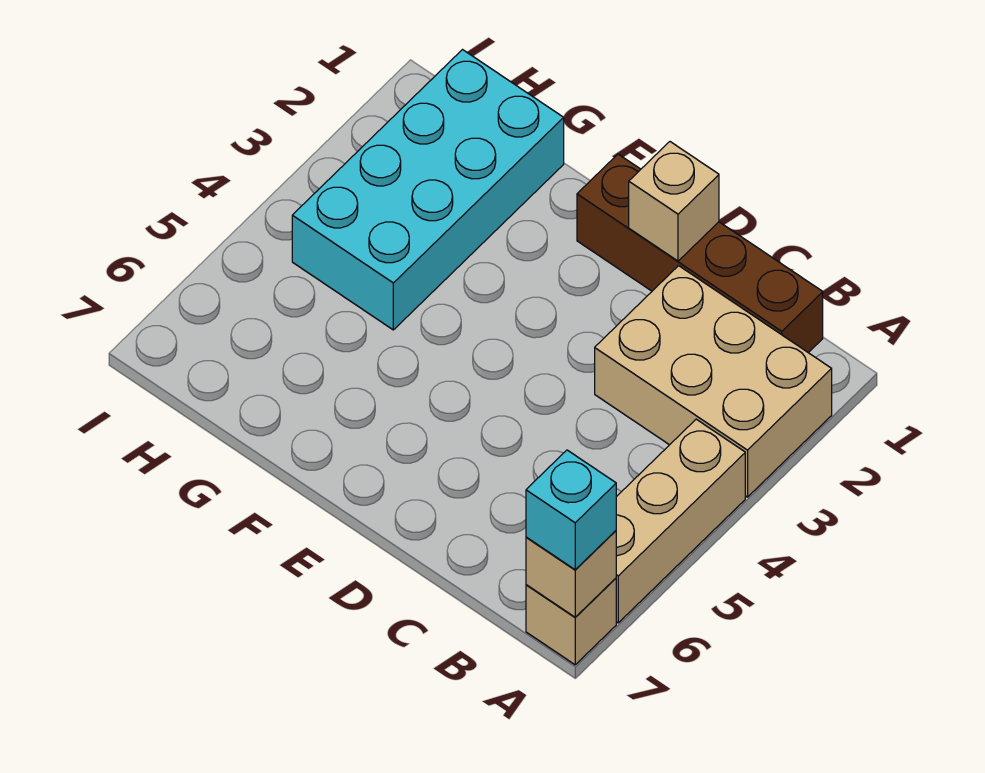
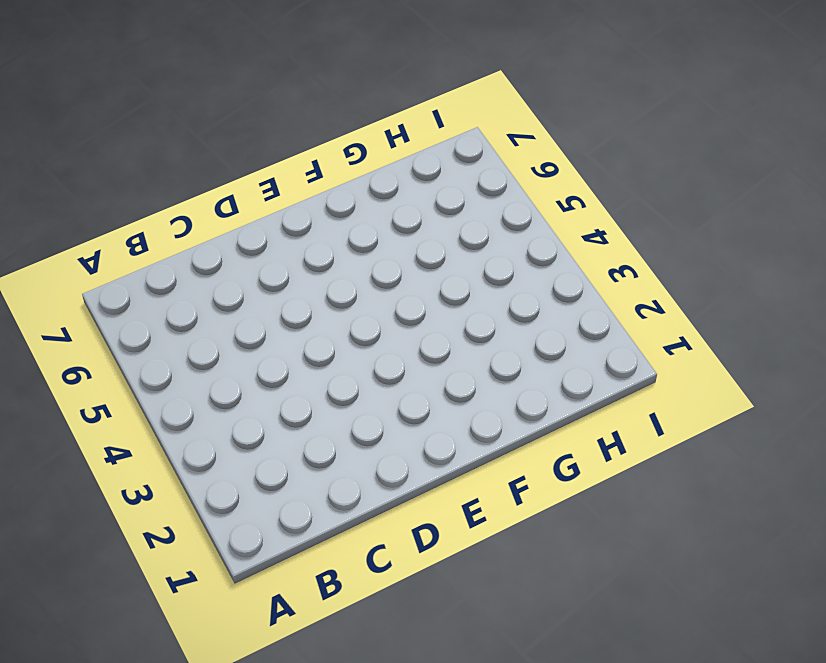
none -> tan 2x3 brick [595,266,832,497]
none -> tan 1x3 brick [616,419,745,623]

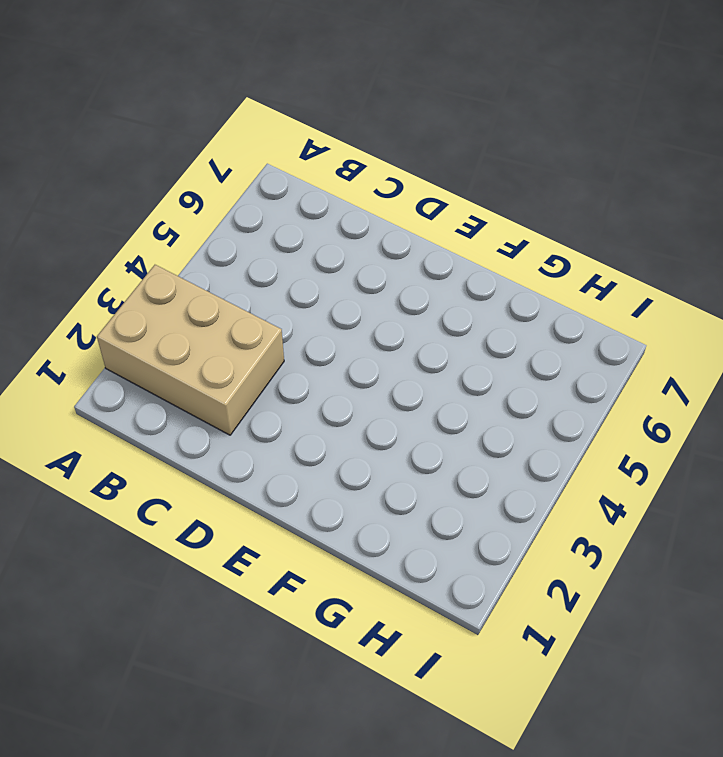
none -> tan 1x3 brick [616,419,745,623]
none -> tan 1x1 brick [526,578,616,665]

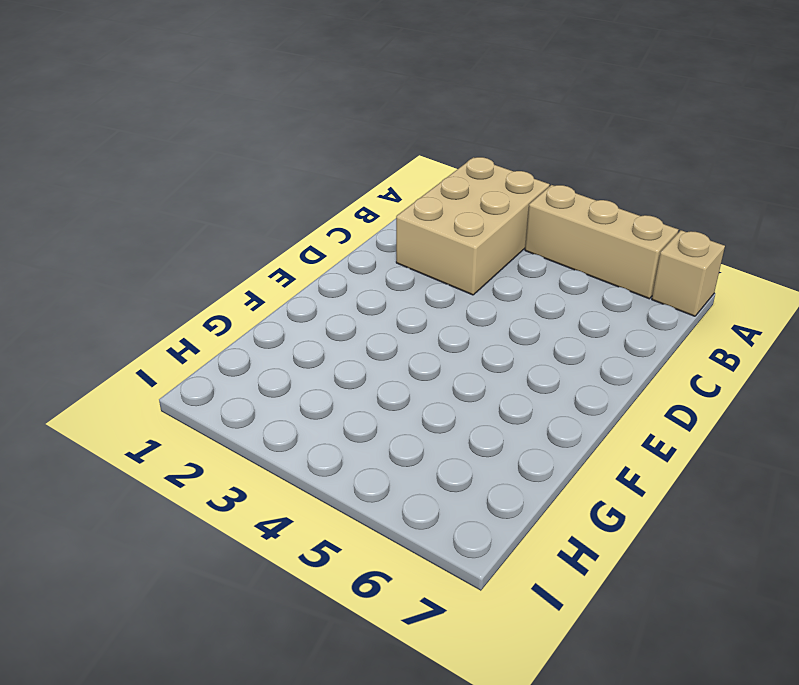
none -> brown 1x4 brick [577,154,823,353]
none -> cyan 2x4 brick [292,50,564,330]

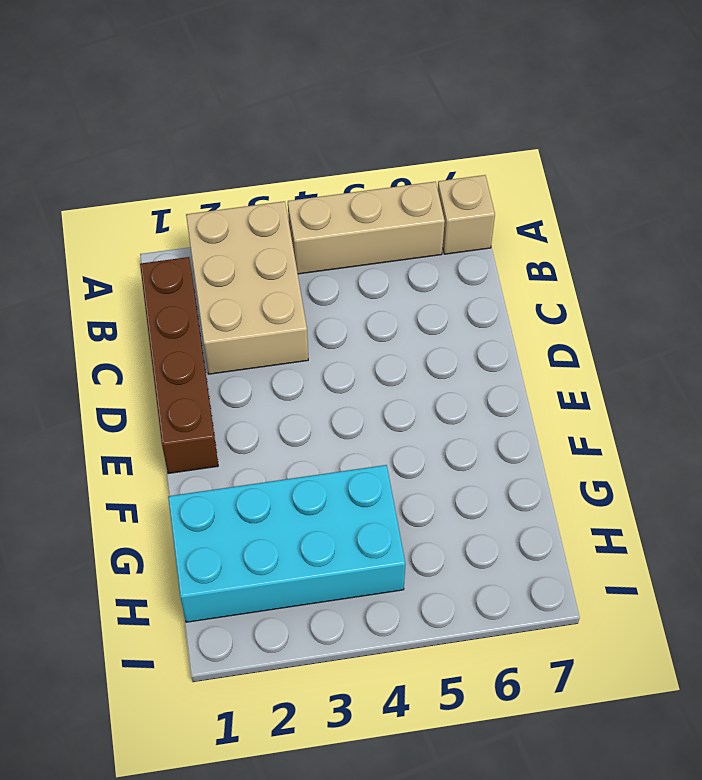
none -> tan 1x1 brick [526,531,616,617]
none -> tan 1x1 brick [629,142,719,261]

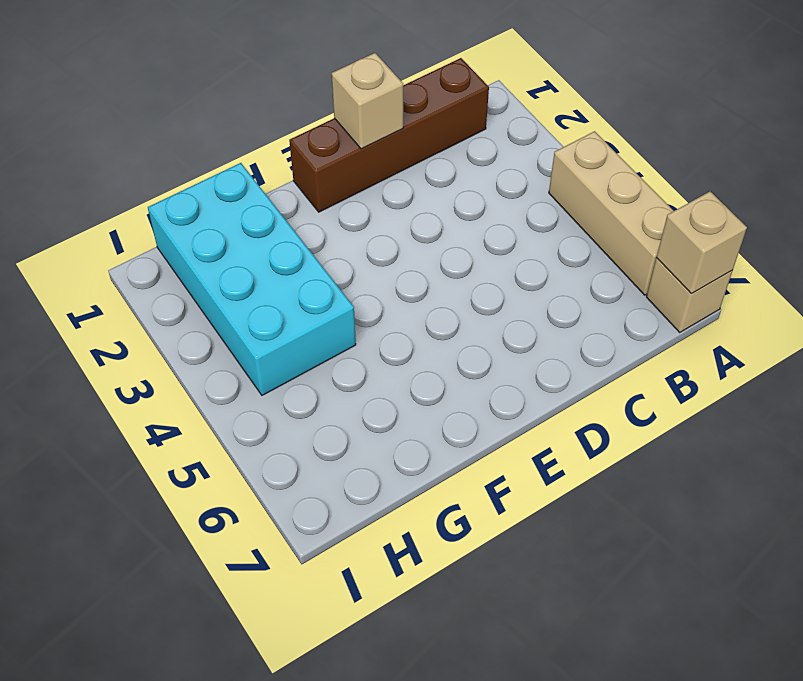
none -> tan 2x3 brick [595,266,832,497]
none -> cyan 1x1 brick [526,450,616,570]

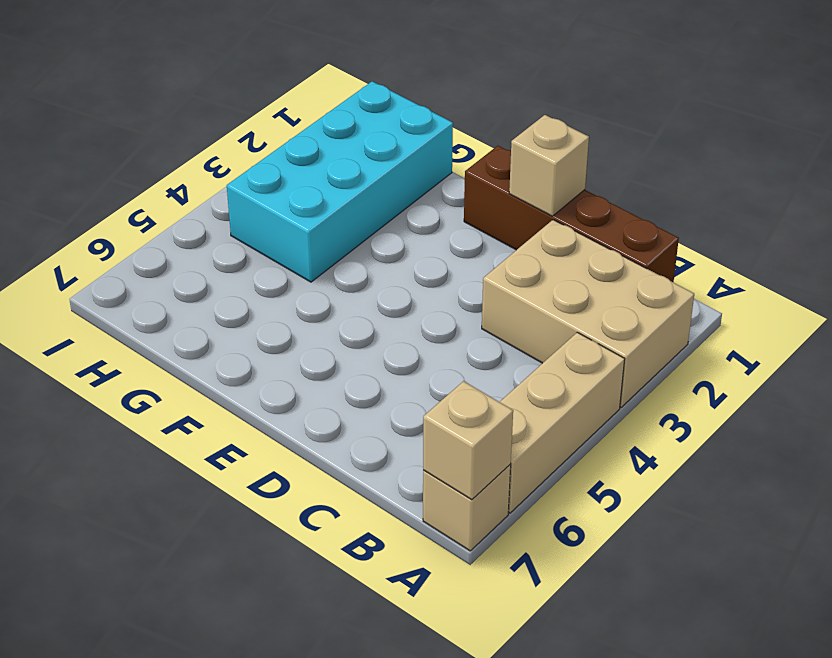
none -> cyan 1x1 brick [526,450,616,570]

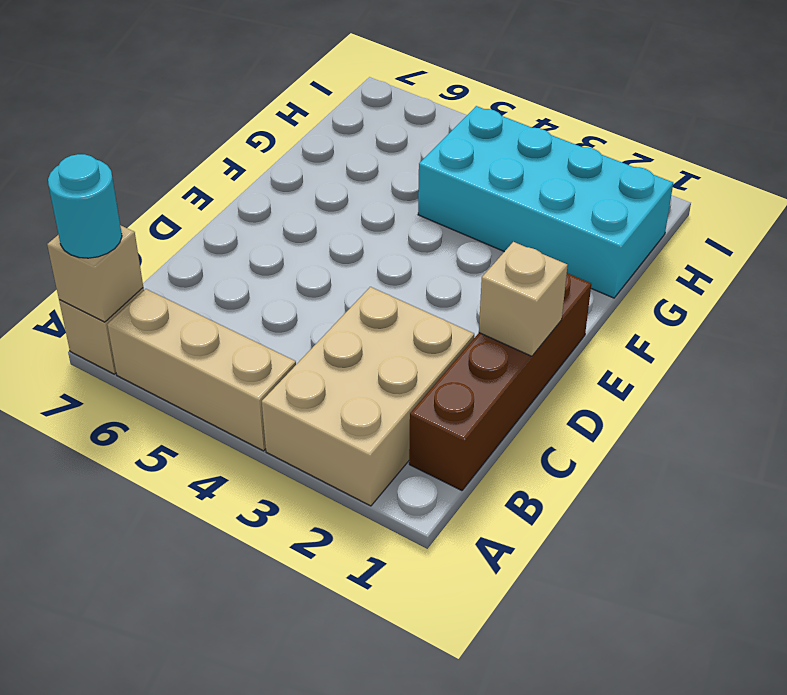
cyan 1x1 round brick [48,154,122,258] -> cyan 1x1 brick [526,450,616,570]

